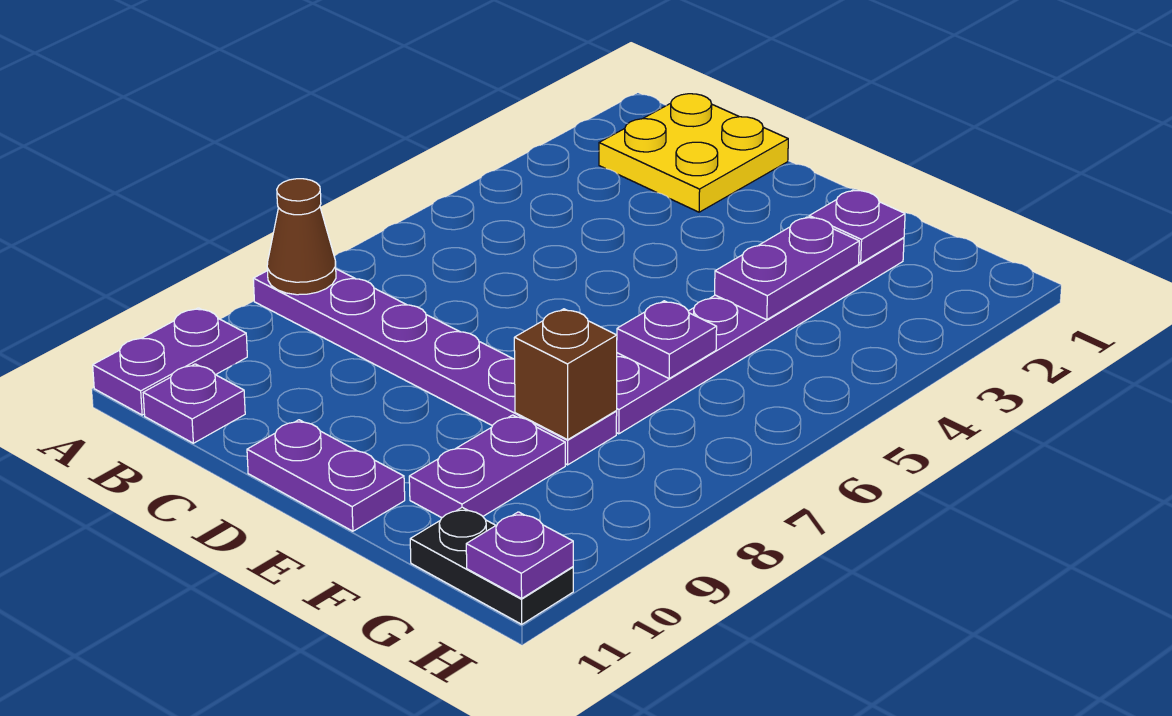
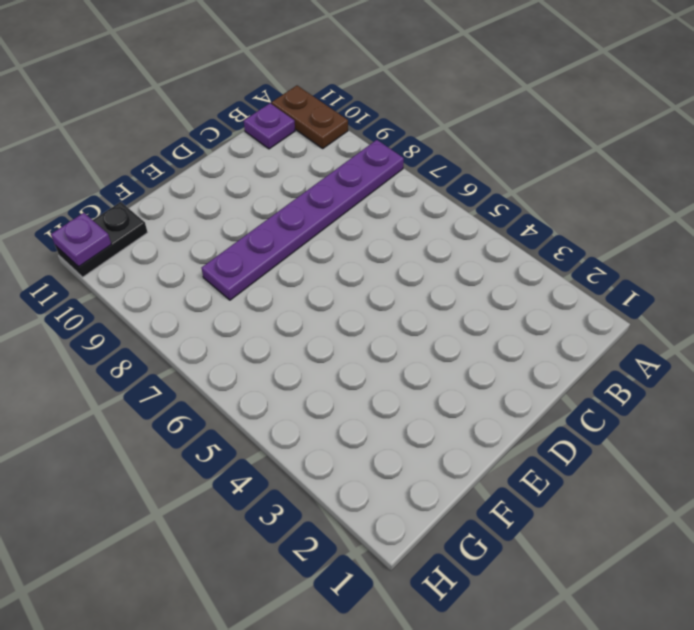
brown 1x2 plate [271,86,348,148] -> purple 1x2 plate [93,308,247,415]
none -> yellow 2x2 plate [599,94,788,212]
none -> purple 1x2 plate [247,420,405,531]
none -> purple 1x6 plate [616,238,904,434]

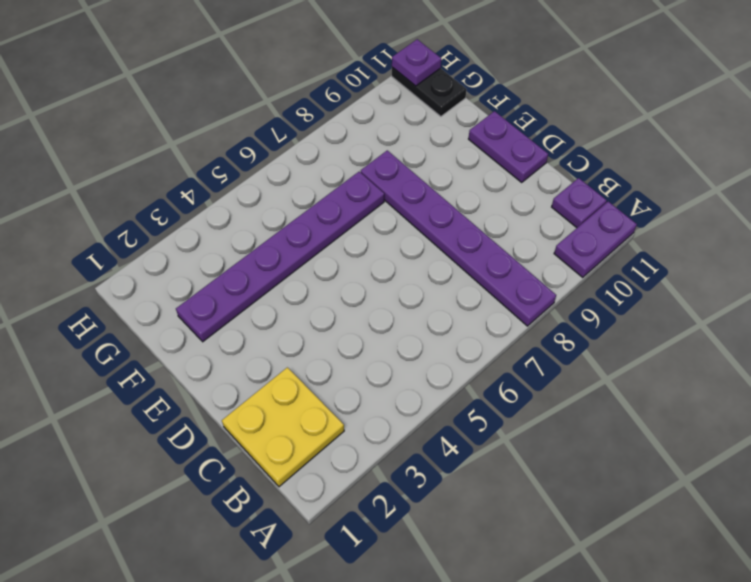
none -> purple 1x2 plate [409,415,565,518]
none -> brown 1x1 cone [267,179,336,295]
none -> purple 1x1 plate [809,190,905,263]

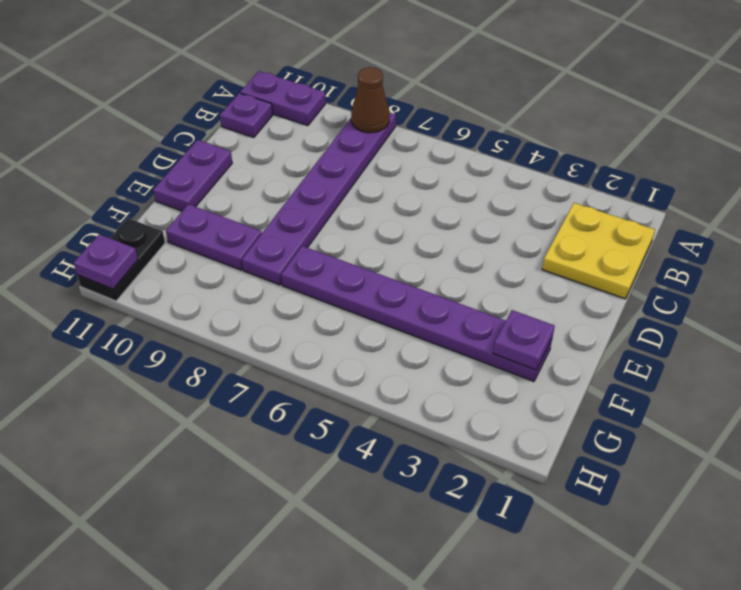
none -> purple 1x2 plate [715,217,859,320]
none -> purple 1x1 plate [617,301,717,378]
none -> brown 1x1 brick [514,309,617,440]

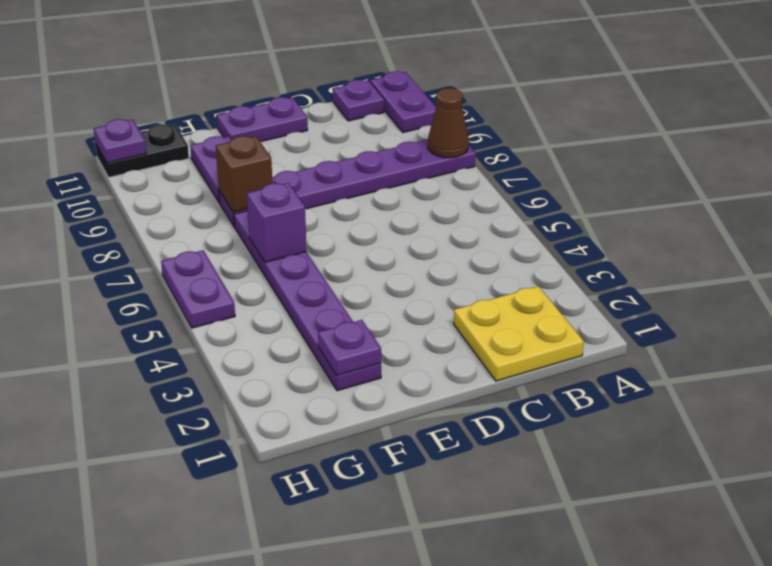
purple 1x1 brick [247,183,307,262] -> purple 1x1 plate [617,301,717,378]
purple 1x2 plate [161,250,235,328] -> purple 1x2 plate moved to [715,217,859,320]

